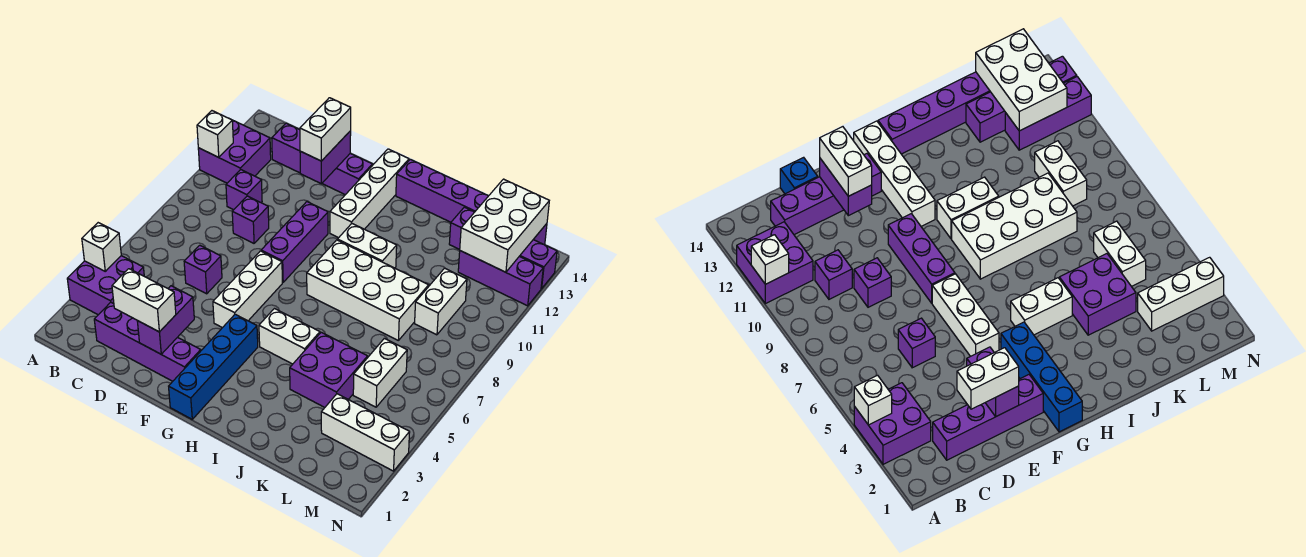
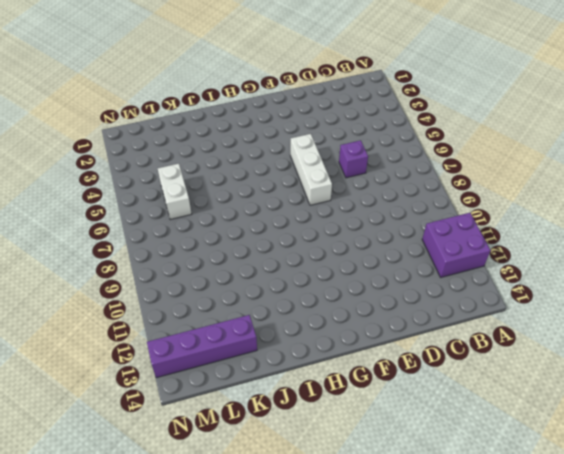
none -> purple 2x2 brick [67,256,144,315]
none -> purple 1x4 brick [94,302,201,381]
none -> purple 1x1 brick [226,170,262,210]

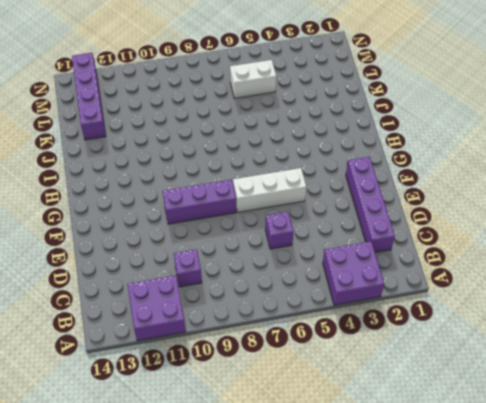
none -> purple 1x4 brick [272,123,372,195]
none -> purple 1x1 brick [232,196,269,243]
none -> blue 1x1 brick [780,157,818,194]

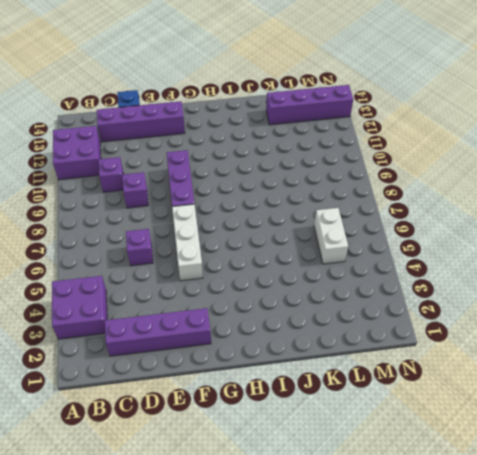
none -> blue 1x4 brick [169,314,258,419]
none -> white 1x4 brick [330,149,409,238]
none -> white 1x2 brick [259,309,320,364]

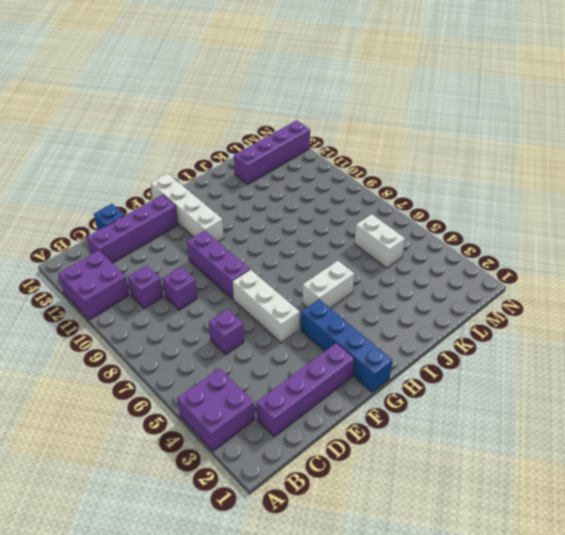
none -> white 2x4 brick [307,240,429,340]
none -> white 1x2 brick [338,224,397,268]
none -> purple 1x6 brick [396,159,547,245]

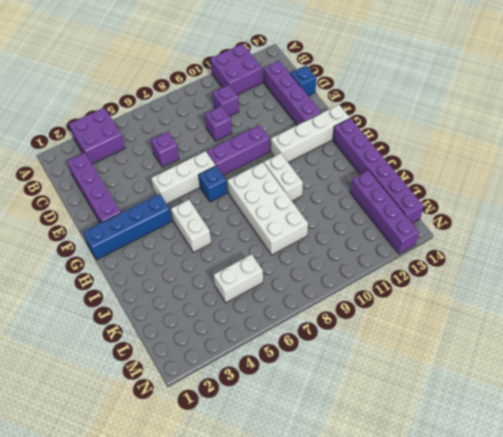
blue 1x1 brick [199,166,227,202] -> none
none -> purple 2x2 brick [290,332,368,407]
none -> white 1x3 brick [321,394,410,471]
none -> white 1x2 brick [415,268,467,335]

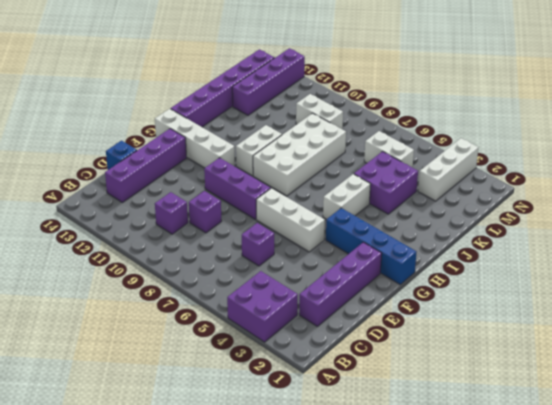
none -> purple 2x2 brick [198,120,271,183]
none -> purple 1x3 brick [458,251,543,306]
none -> white 1x1 brick [82,223,121,271]

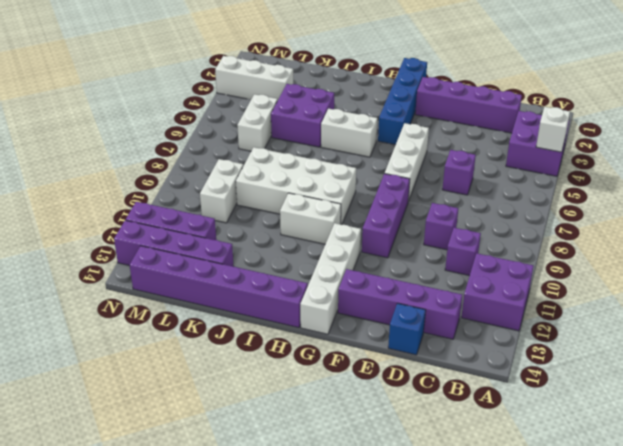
none -> white 1x1 brick [197,111,233,157]
none -> purple 1x2 brick [137,286,194,354]
none -> purple 1x2 brick [300,131,351,184]

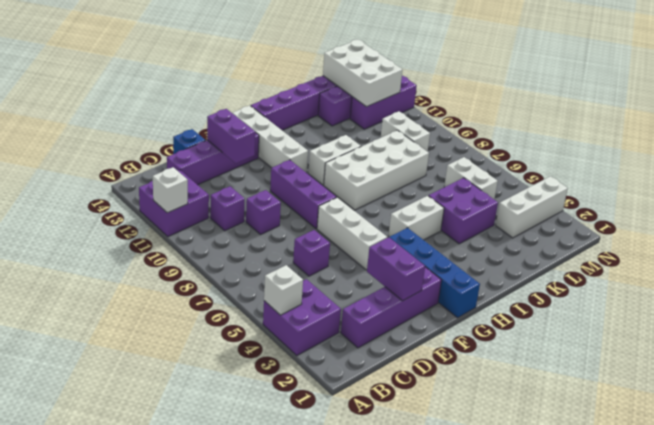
none -> white 1x2 brick [112,269,176,332]
none -> white 1x2 brick [300,98,351,161]

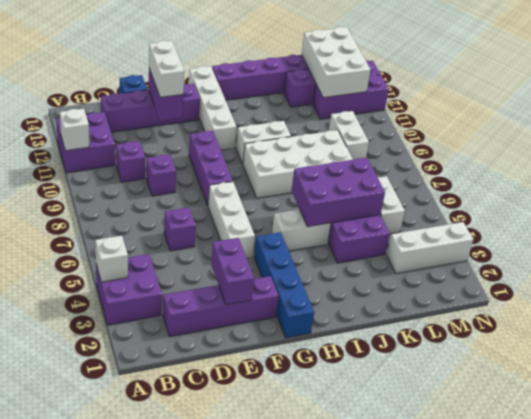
purple 2x3 brick [292,158,385,227] -> none
none -> white 1x2 brick [112,269,176,332]

